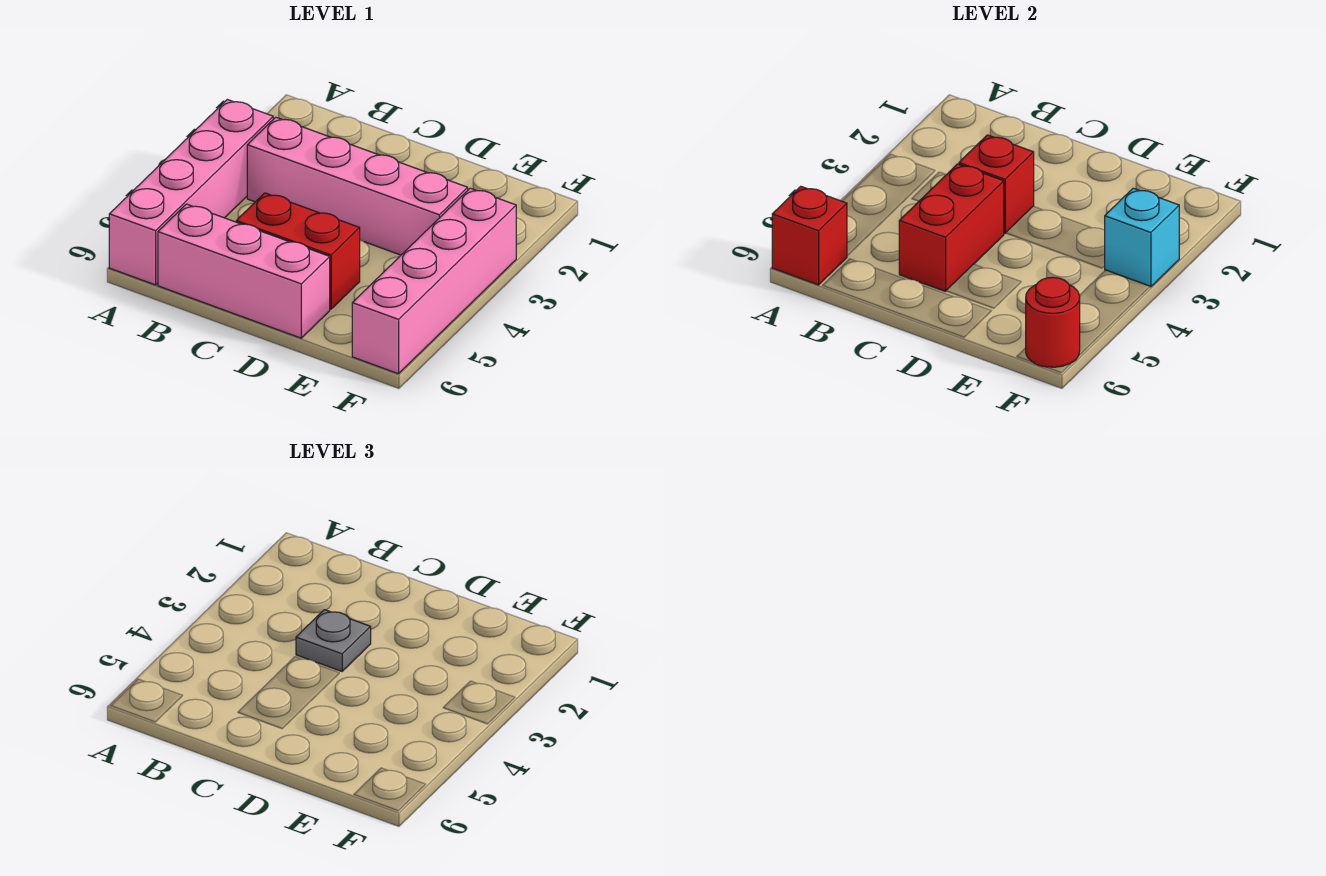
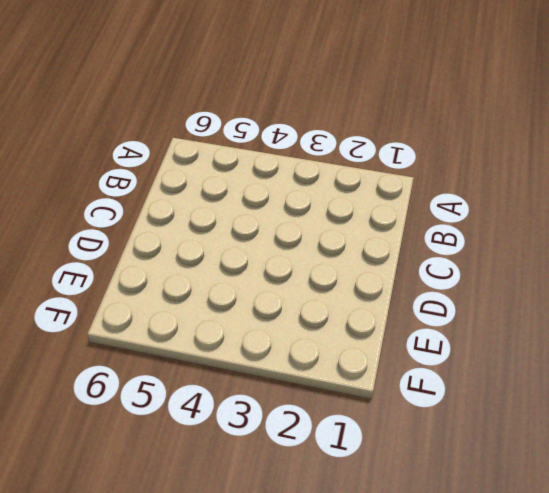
none -> pink 1x4 brick [109,100,273,285]
none -> pink 1x4 brick [247,117,468,255]

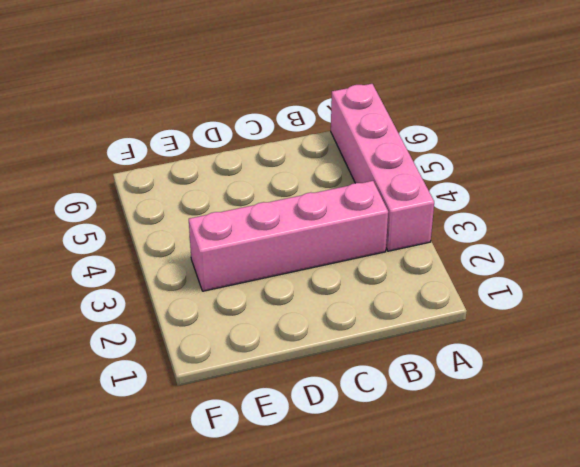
none -> pink 1x3 brick [158,204,330,338]
none -> red 1x2 brick [236,193,360,309]

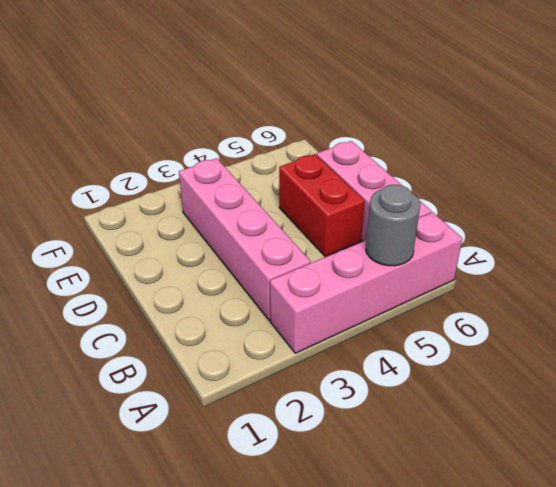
grey 1x1 round brick [366,185,420,266] -> none
none -> pink 1x4 brick [352,188,516,374]
none -> red 1x1 brick [772,186,847,285]

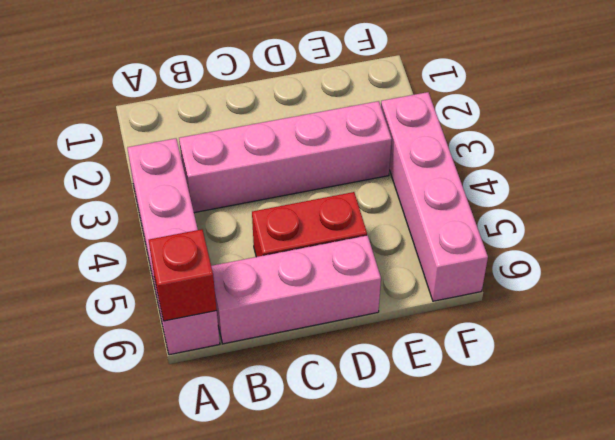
none -> red 1x1 brick [959,135,1034,233]
none -> red 1x2 brick [899,164,1004,291]

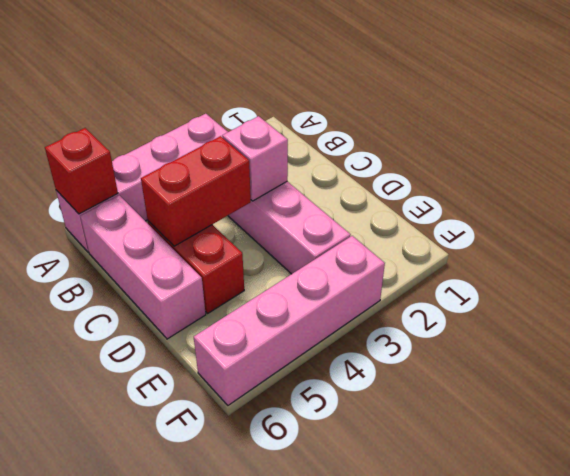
pink 1x1 brick [222,116,288,201] -> red 1x1 brick [959,135,1034,233]
none -> cyan 1x1 brick [1105,188,1179,287]
none -> red 1x1 round brick [1026,277,1080,367]

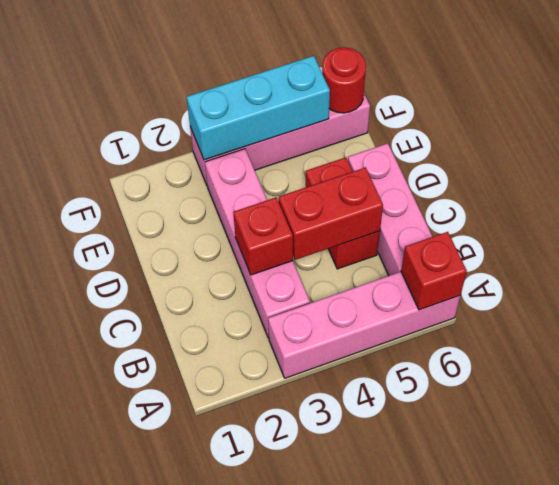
cyan 1x3 brick [186,56,330,160] -> cyan 1x1 brick [1105,188,1179,287]
none -> grey 1x1 plate [296,610,371,671]

